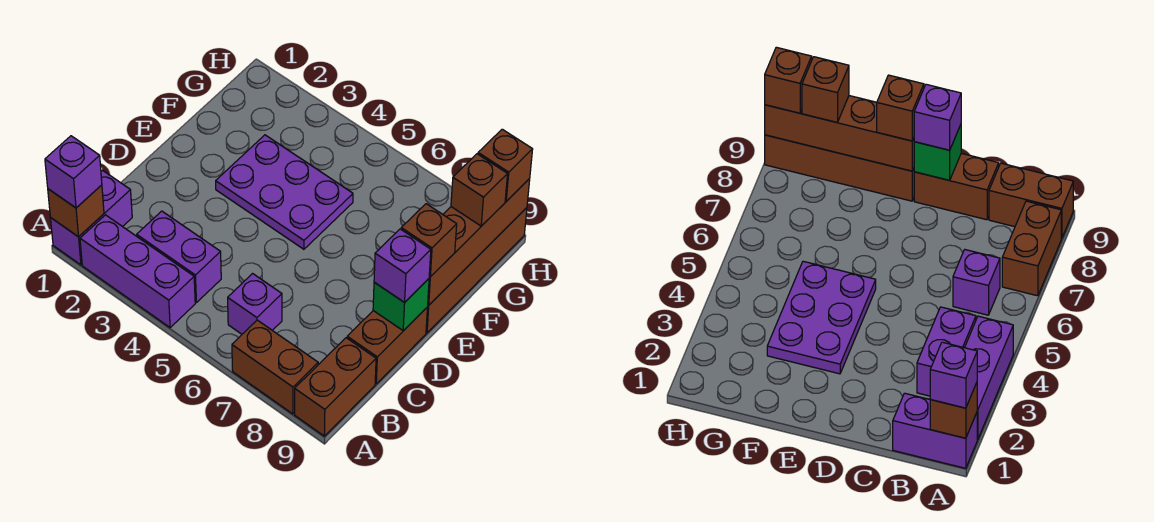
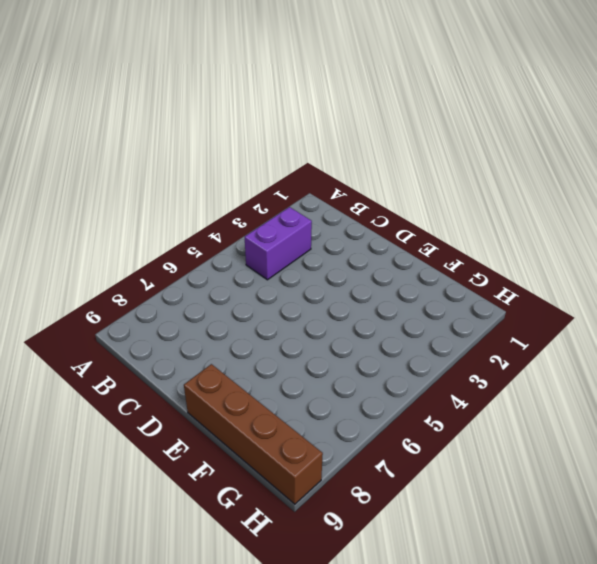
none -> purple 1x2 brick [51,171,132,265]
none -> purple 1x3 brick [80,215,195,327]
none -> brown 1x2 brick [232,320,318,414]

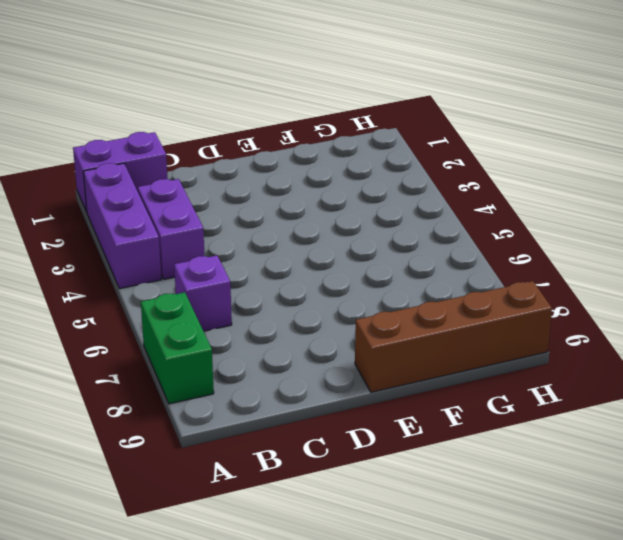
green 1x2 brick [141,292,214,404] -> brown 1x2 brick [232,320,318,414]
none -> brown 1x2 brick [295,338,376,436]
none -> brown 1x2 brick [347,308,427,384]
none -> purple 2x3 plate [216,135,353,249]

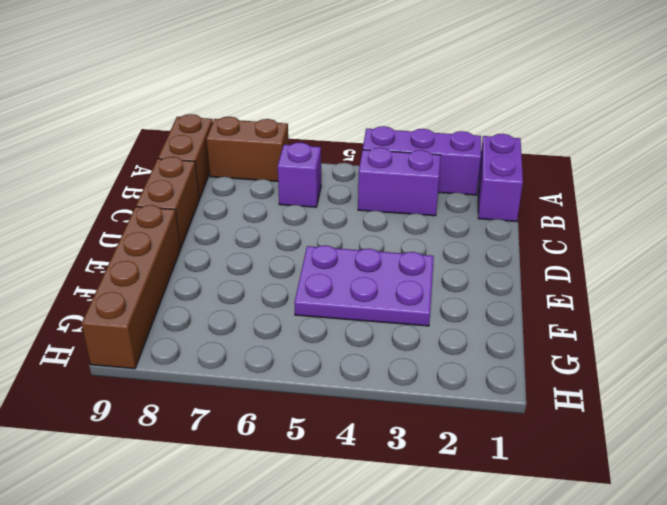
none -> brown 1x1 brick [48,185,104,237]
none -> green 1x1 brick [373,279,429,331]
none -> brown 1x4 brick [428,179,530,305]

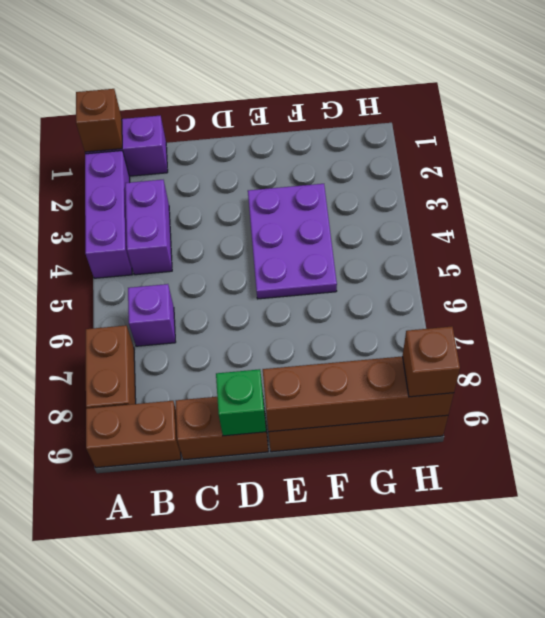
none -> purple 1x1 brick [45,136,102,208]
none -> purple 1x1 brick [374,229,431,303]
none -> brown 1x1 brick [401,204,457,277]

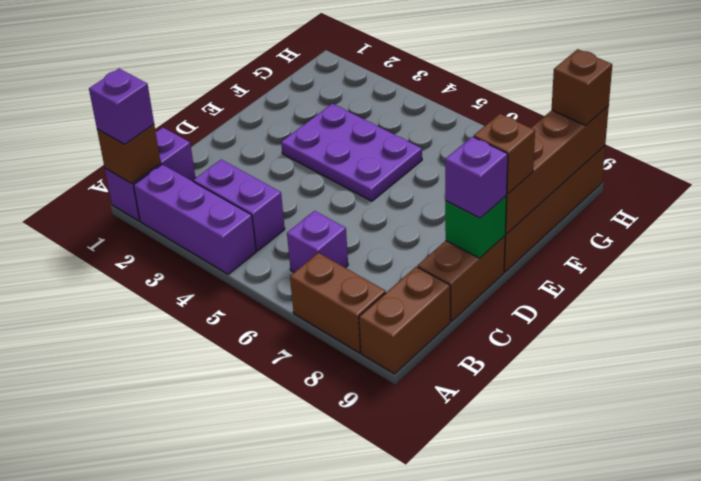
none -> brown 1x1 brick [451,154,508,226]

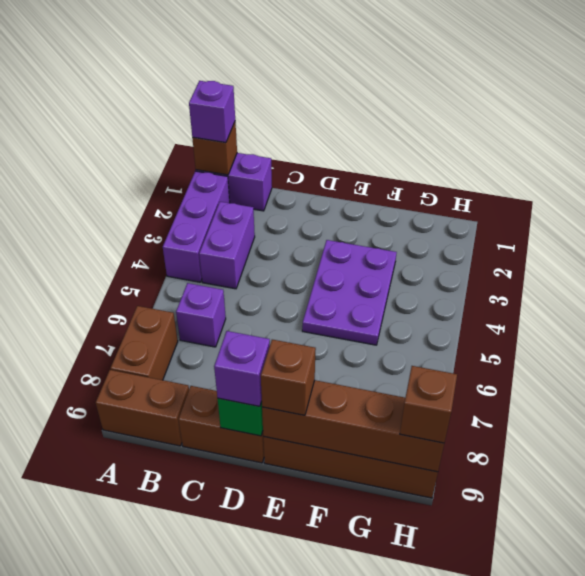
none -> brown 1x1 brick [451,154,508,226]

